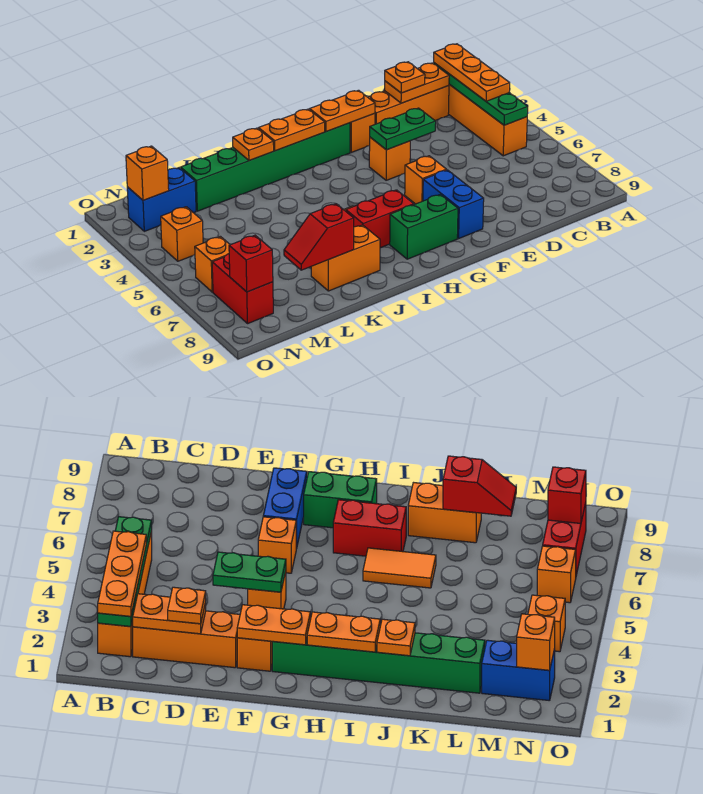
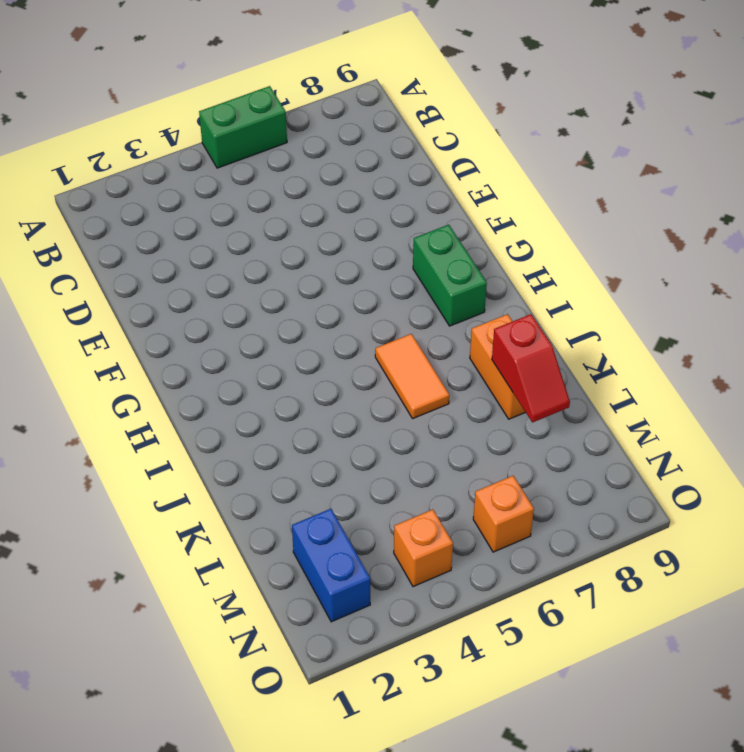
green 1x2 brick [199,86,287,168] -> none
none -> orange 1x4 brick [448,84,527,156]
none -> orange 1x3 brick [368,86,449,124]
none -> orange 1x1 brick [350,113,375,152]

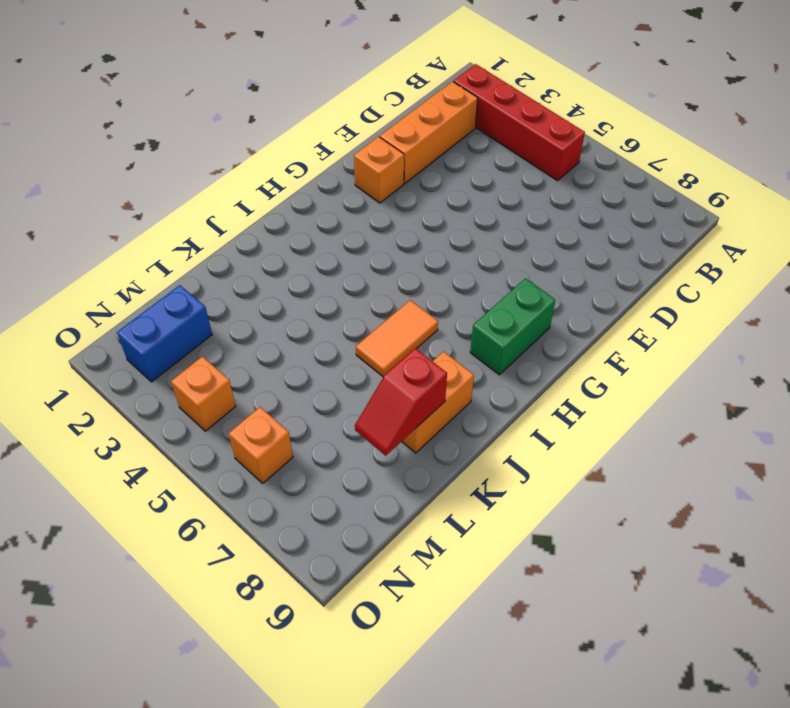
red 1x4 brick [453,64,585,181] -> orange 1x4 brick [448,84,527,156]
none -> orange 1x1 brick [369,137,410,180]
none -> orange 1x1 brick [405,156,447,204]
none -> blue 1x2 brick [423,170,484,238]

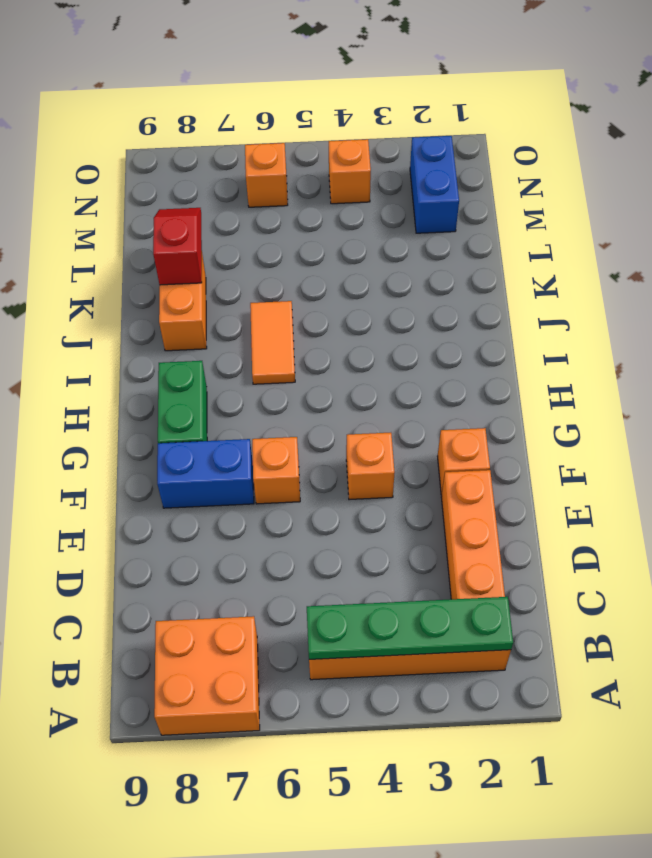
orange 2x2 brick [154,616,260,735] -> none
none -> green 1x6 brick [181,123,350,211]
none -> red 1x2 brick [346,190,414,248]
none -> red 1x2 brick [212,254,273,324]

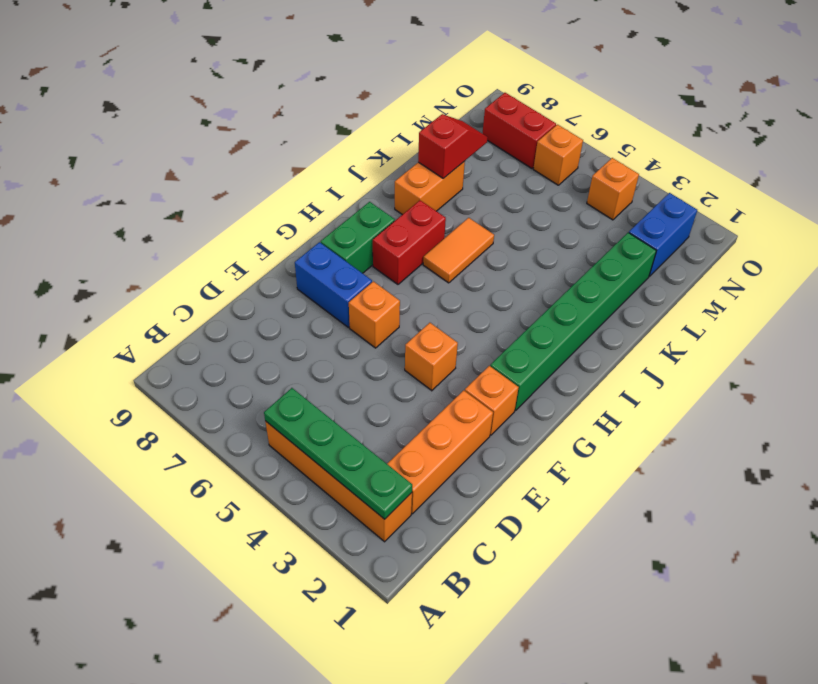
none -> orange 1x2 plate [385,63,449,103]
none -> green 1x2 plate [370,108,436,150]
none -> orange 1x2 plate [310,90,375,132]

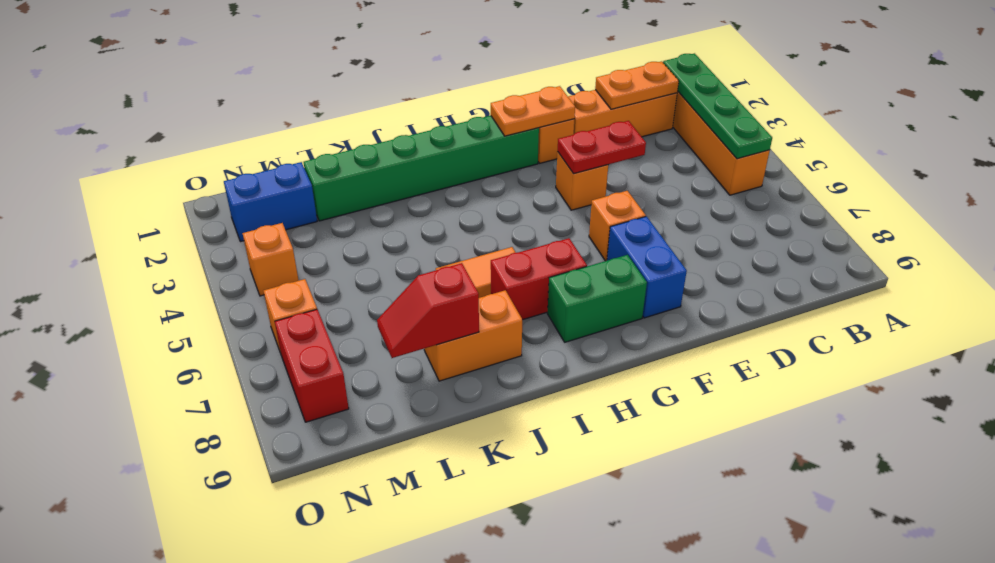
red 1x2 plate [558,121,646,174] -> green 1x2 plate [370,108,436,150]
none -> orange 1x2 plate [258,109,325,151]
none -> orange 1x1 plate [233,128,274,161]
none -> orange 1x1 brick [126,146,169,200]

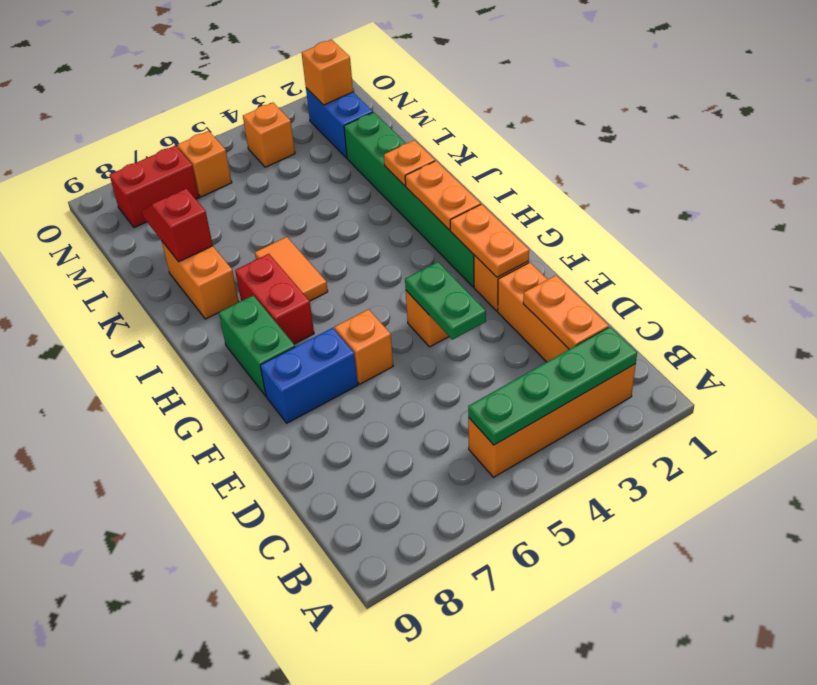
none -> red 1x1 brick [229,235,273,292]
none -> orange 1x3 plate [434,44,510,101]
none -> orange 1x1 plate [385,62,425,93]

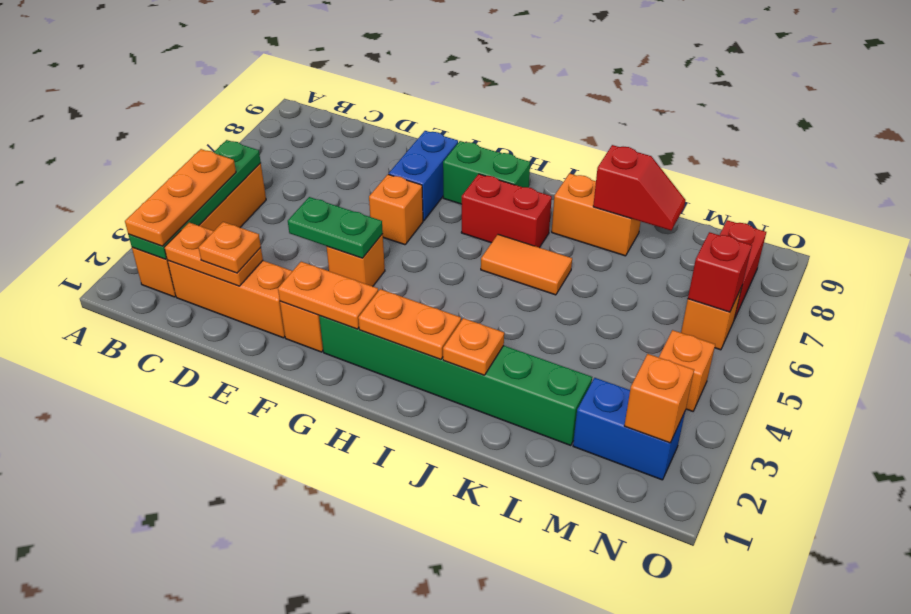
red 1x1 brick [688,232,752,312] -> red 1x1 brick moved to [229,235,273,292]

